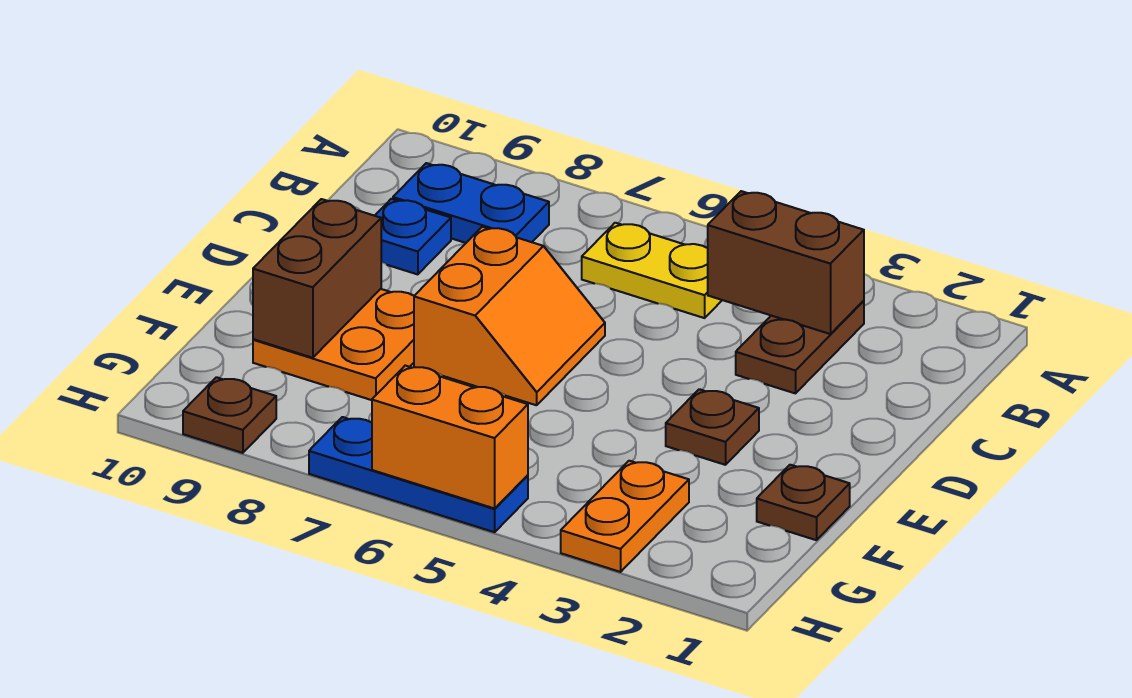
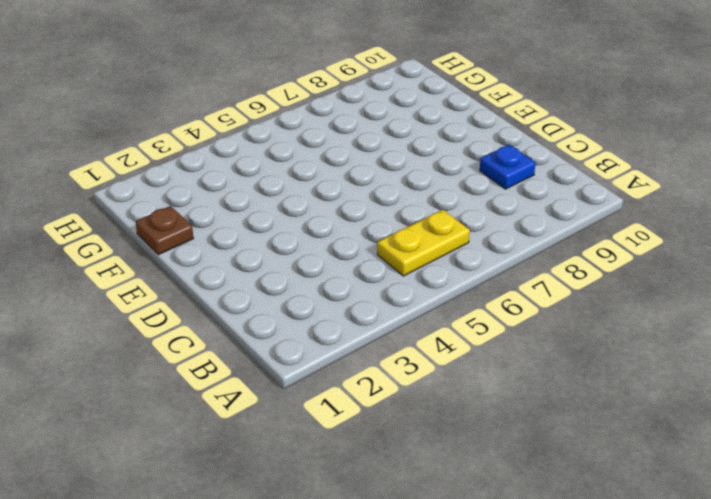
none -> brown 1x2 plate [736,301,864,393]
none -> blue 1x2 plate [393,163,549,243]
none -> orange 2x2 slope [414,227,605,405]

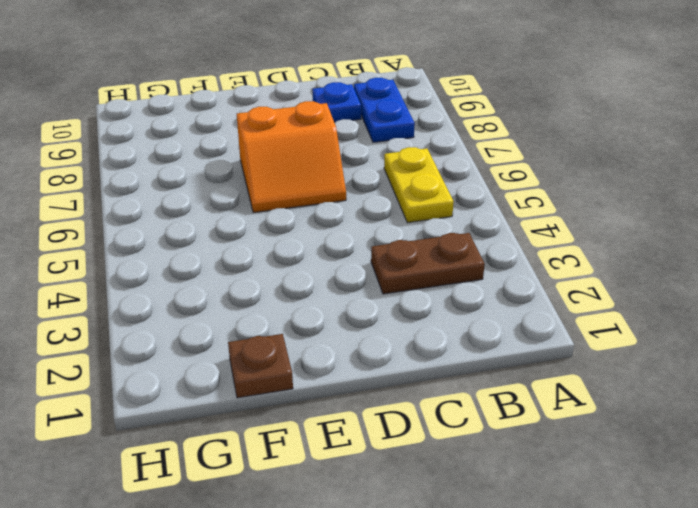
none -> brown 1x1 plate [666,389,759,465]
none -> orange 2x2 plate [253,289,414,400]
none -> orange 1x2 plate [561,461,689,572]

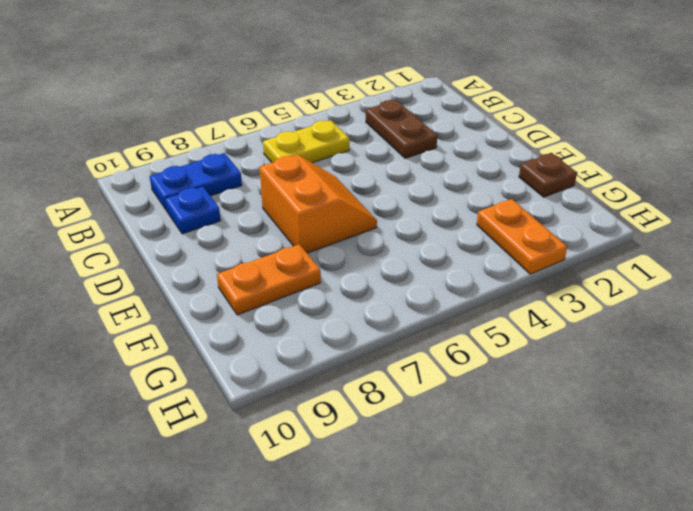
orange 1x2 plate [217,244,321,315] -> orange 2x2 plate [253,289,414,400]
none -> brown 1x1 plate [666,389,759,465]
none -> blue 1x3 plate [309,417,528,532]
none -> brown 1x1 plate [183,377,276,453]

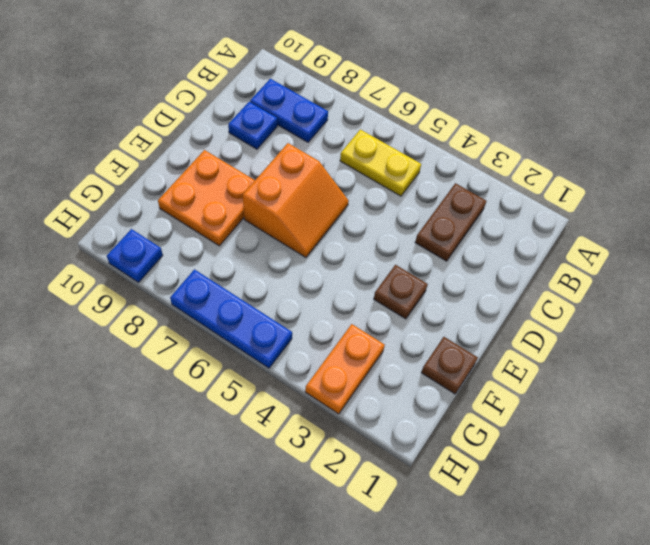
blue 1x1 plate [107,229,163,282] -> brown 1x1 plate [183,377,276,453]
none -> brown 1x2 brick [708,191,864,334]
none -> brown 1x2 brick [253,199,381,358]
none -> orange 1x2 brick [372,366,528,508]

